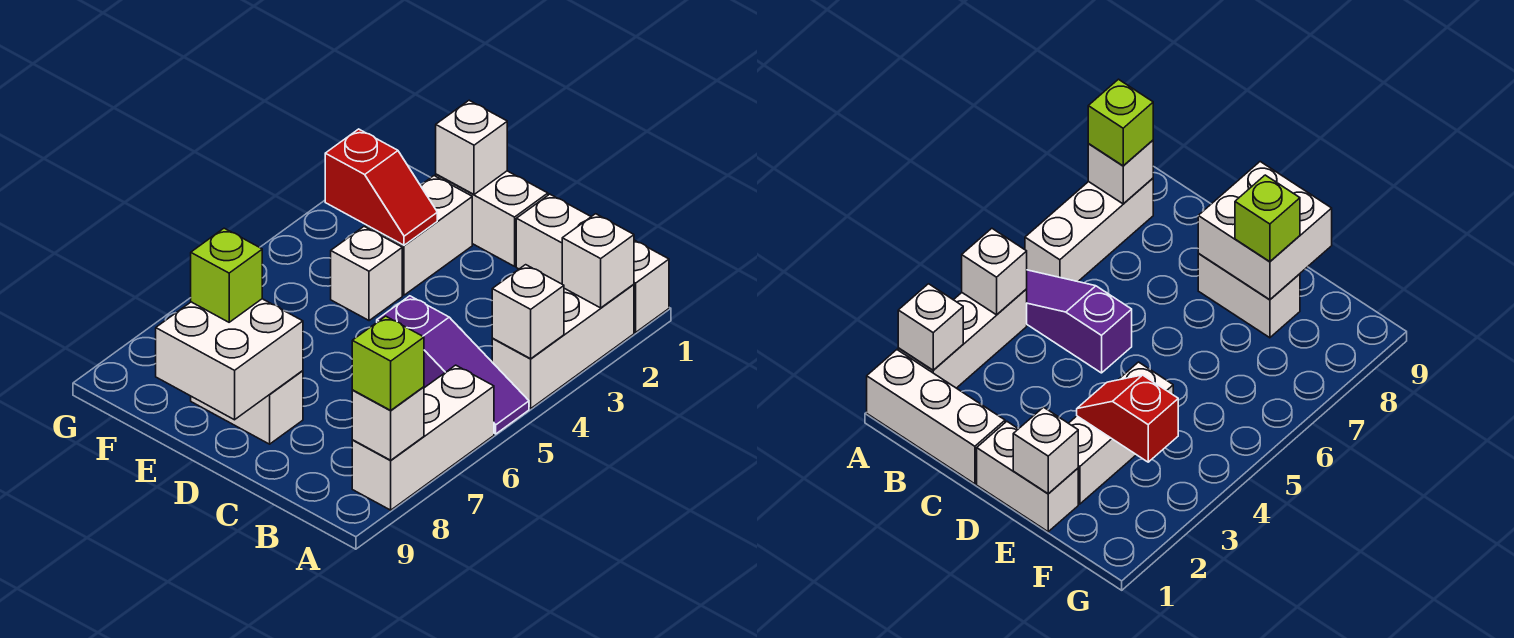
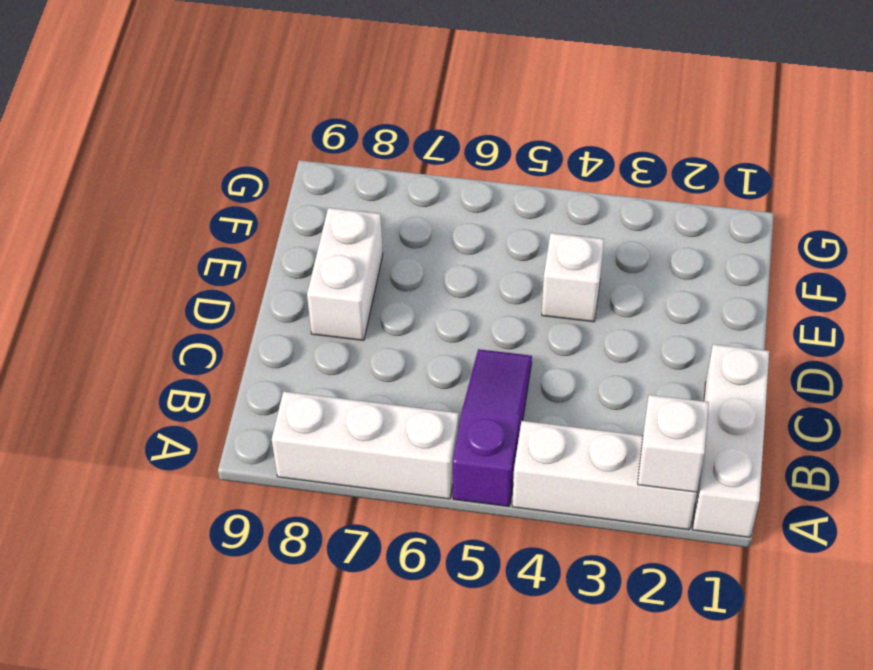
purple 1x3 slope [453,349,532,507] -> purple 1x3 slope turned to [377,296,529,434]
none -> white 1x2 brick [436,171,548,266]
none -> white 1x2 brick [366,176,472,295]
none -> white 1x1 brick [492,265,564,359]

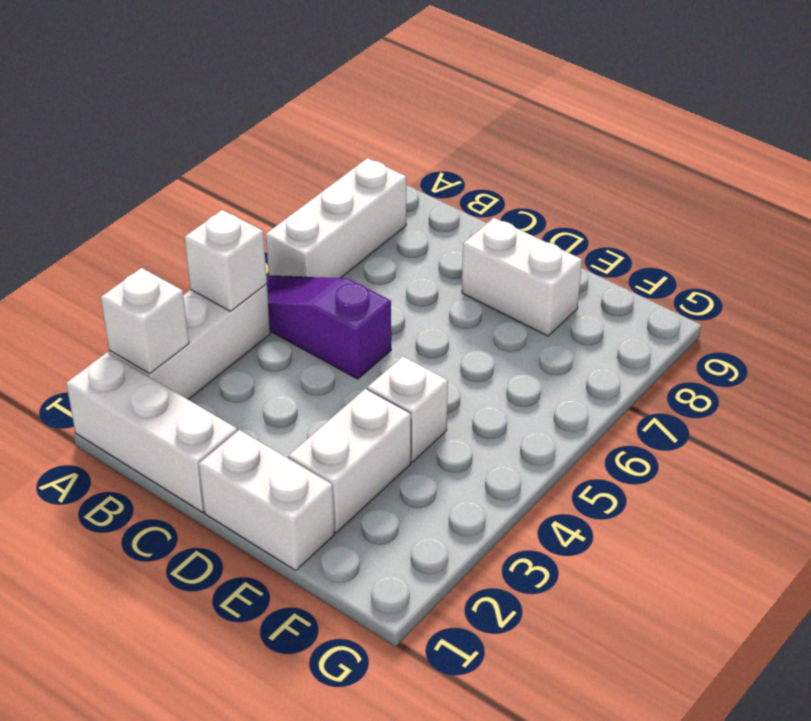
none -> white 1x1 brick [352,387,424,460]
none -> white 2x2 brick [156,299,303,420]
none -> white 1x1 brick [436,100,507,194]

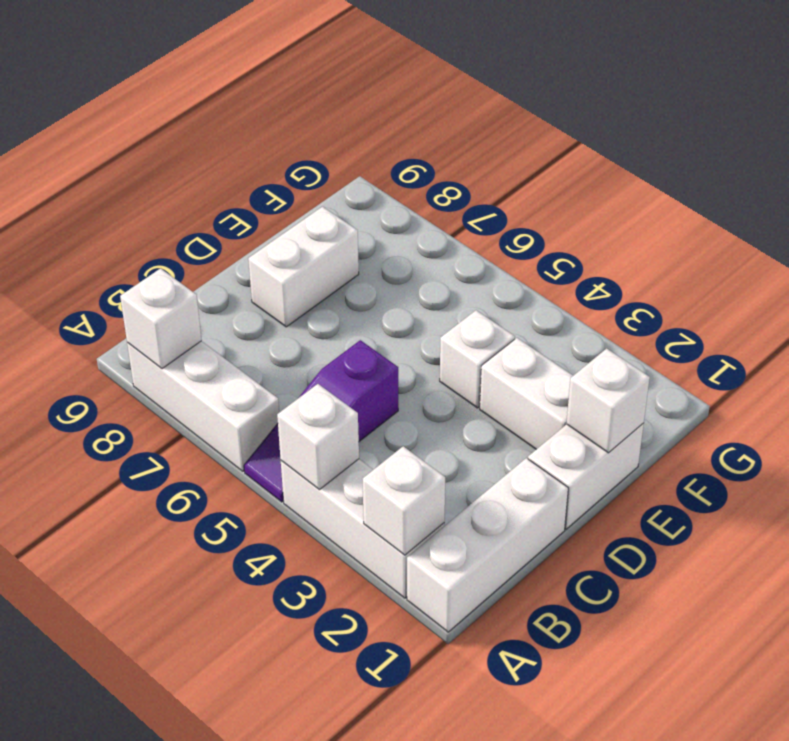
none -> white 2x2 brick [156,299,303,420]
none -> red 1x2 slope [325,129,437,245]
none -> lime 1x1 brick [352,316,424,410]

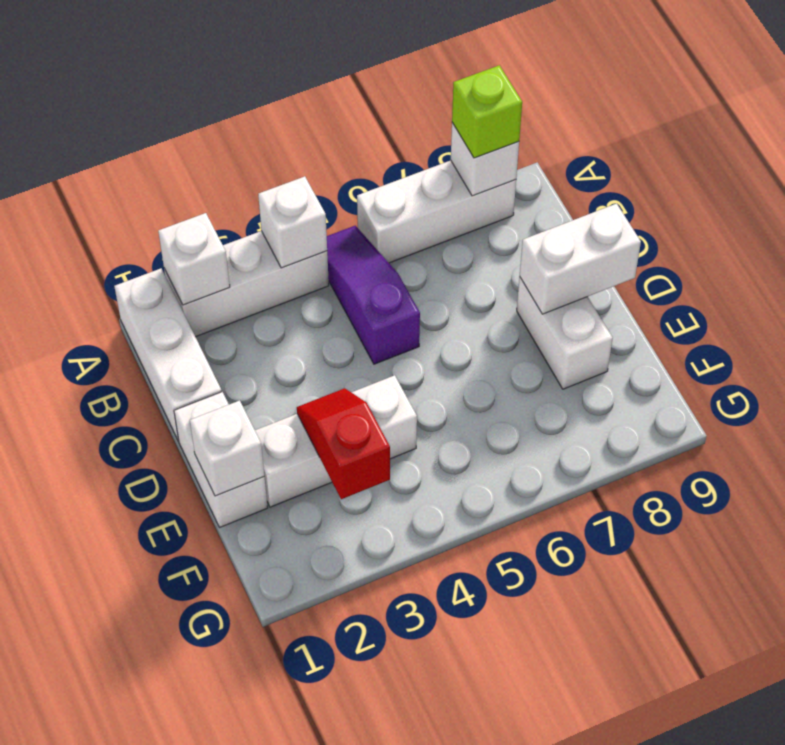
white 1x2 brick [520,203,641,314] -> white 2x2 brick [156,299,303,420]
none -> lime 1x1 brick [191,228,262,322]

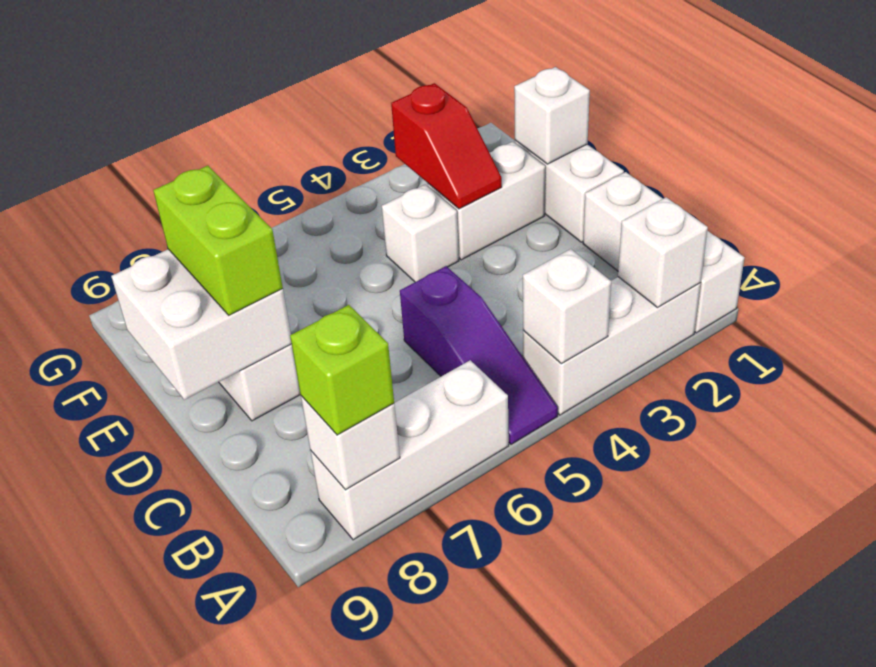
lime 1x2 brick [153,166,283,315] -> lime 1x1 brick [191,228,262,322]

